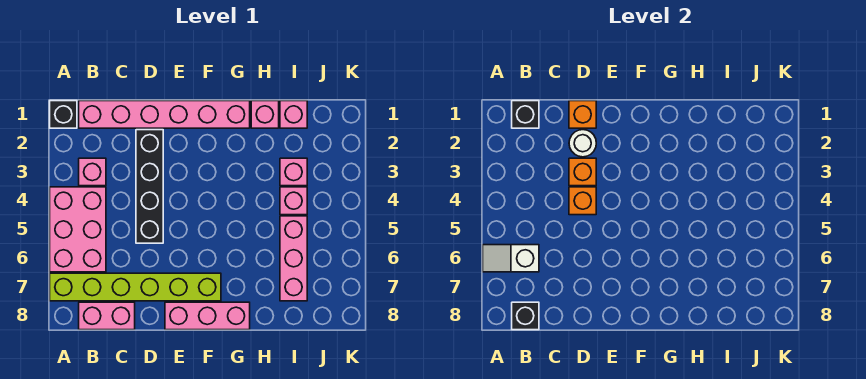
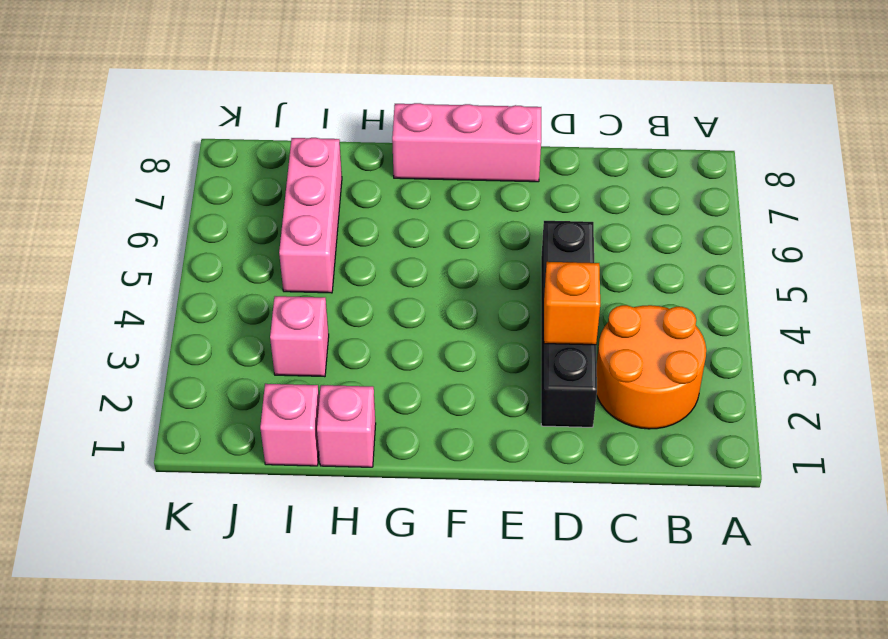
orange 2x2 round brick [597,305,706,429] -> pink 1x1 brick [79,158,106,186]
none -> black 1x1 brick [50,101,77,128]
none -> pink 2x3 brick [50,187,106,272]
none -> lime 1x6 brick [50,273,221,301]

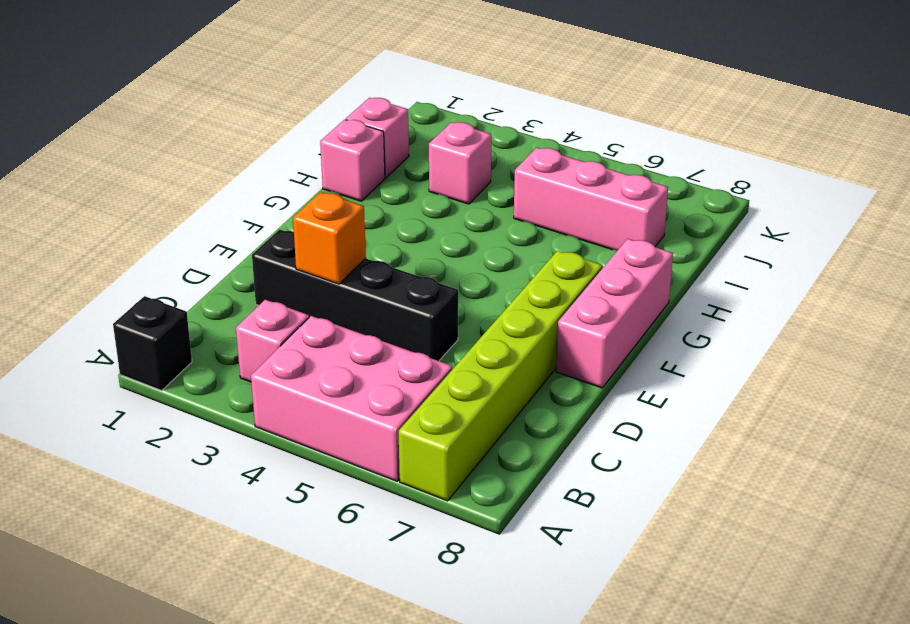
none -> pink 1x6 brick [79,101,250,128]
none -> pink 1x2 brick [79,302,135,330]
none -> pink 1x1 brick [280,187,307,215]

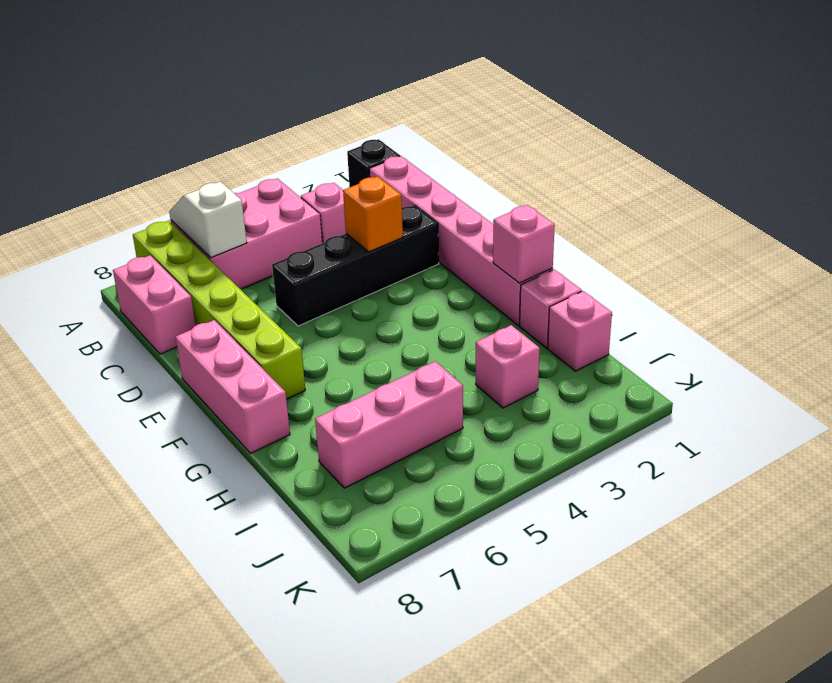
pink 1x1 brick [493,205,555,283] -> pink 1x1 brick moved to [280,187,307,215]
none -> black 1x1 brick [512,101,539,128]
none -> black 1x1 brick [512,302,539,330]
none -> orange 1x1 brick [569,101,596,128]

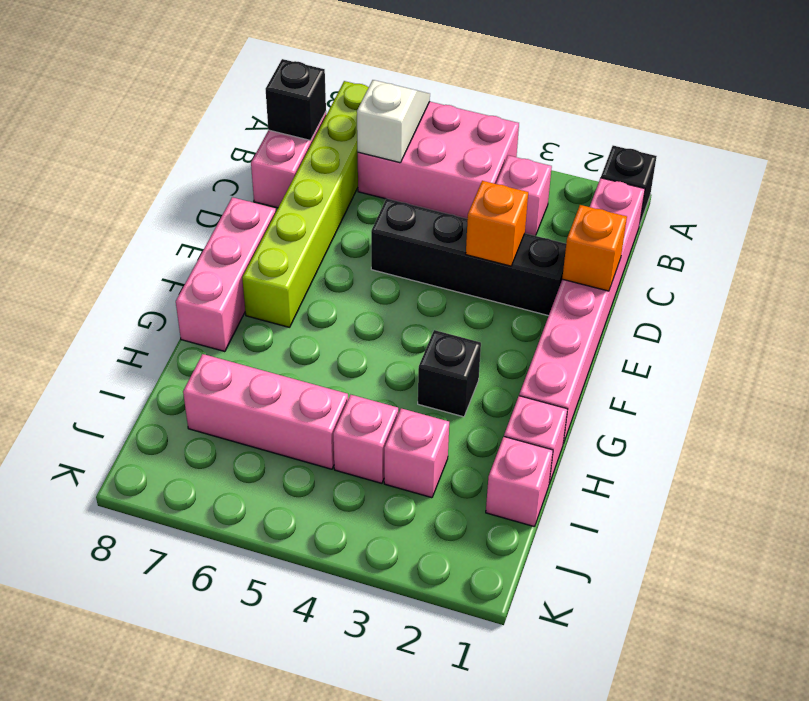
black 1x1 brick [418,330,481,417] -> black 1x1 brick moved to [512,101,539,128]
none -> white 1x1 round brick [569,130,596,157]
none -> orange 1x1 brick [569,187,596,215]

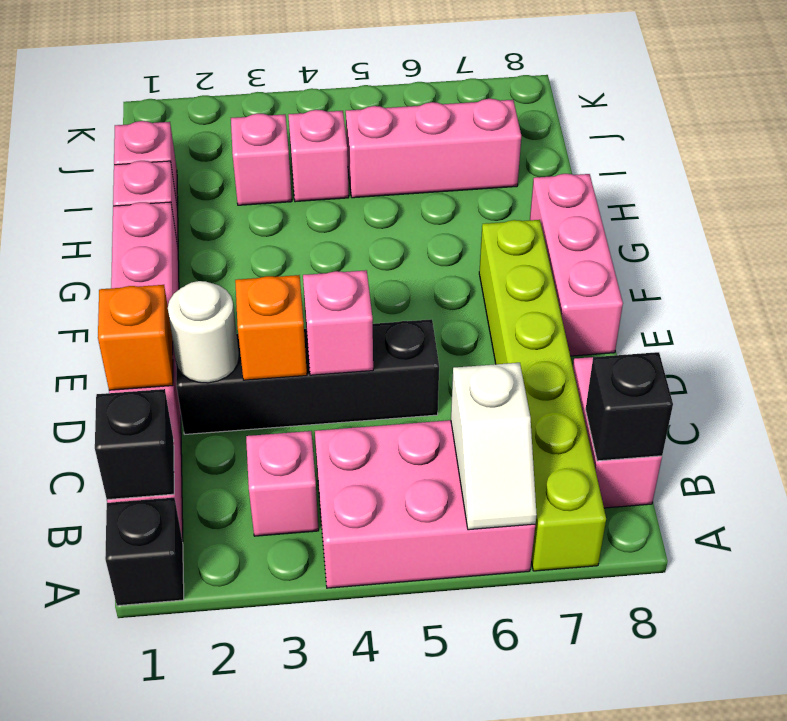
pink 1x1 brick [303,270,373,375] -> orange 1x1 brick [569,187,596,215]

